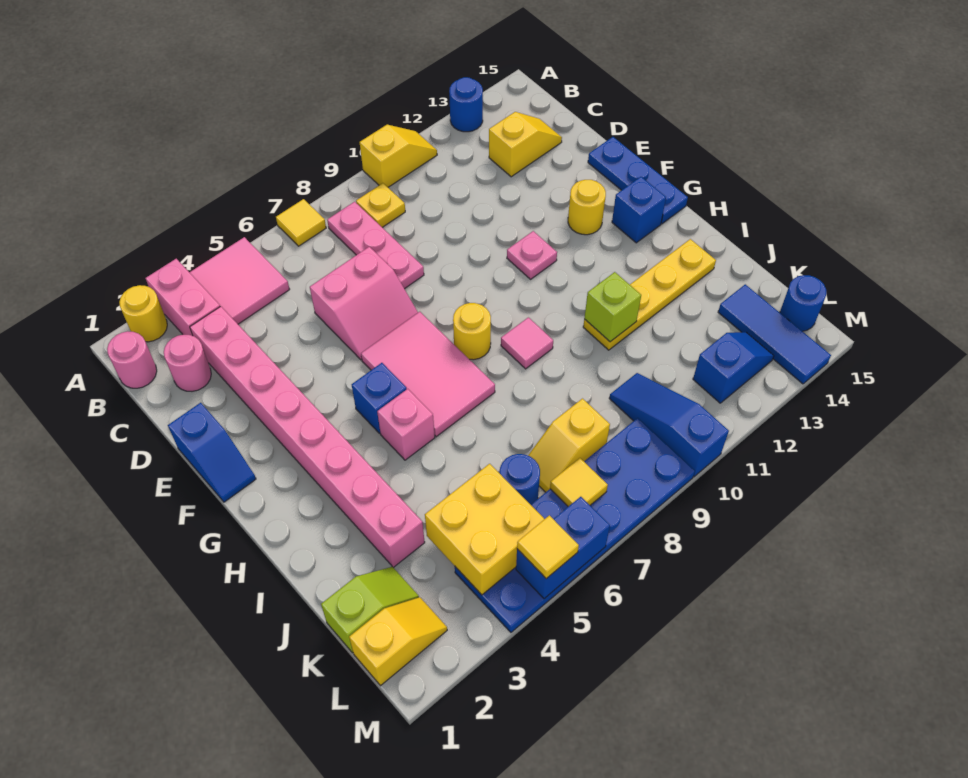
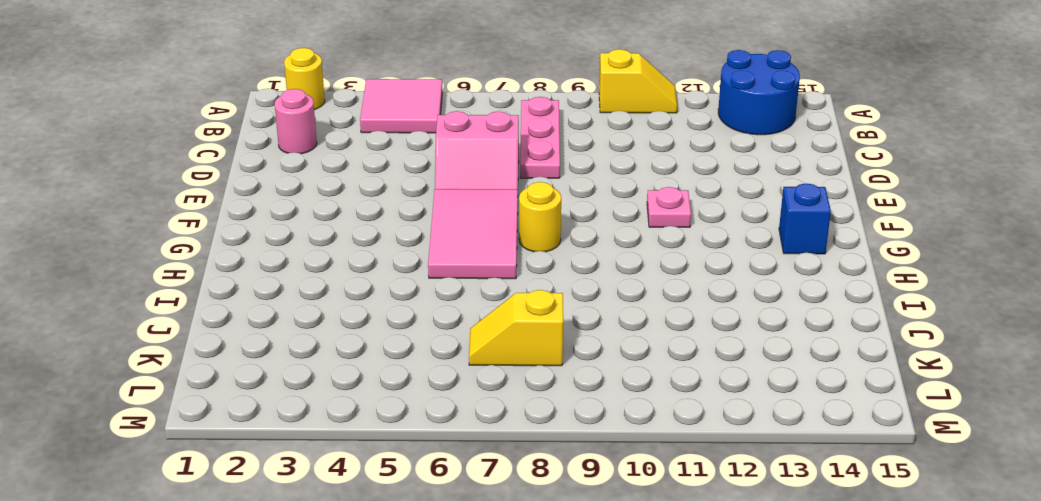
blue 2x2 round brick [718,50,800,135] -> blue 1x1 round brick [449,77,483,132]
none -> pink 1x2 brick [146,259,220,336]
none -> yellow 1x1 tile [276,199,326,246]
none -> pink 1x1 round brick [107,331,157,388]
none -> yellow 1x1 plate [356,183,405,227]

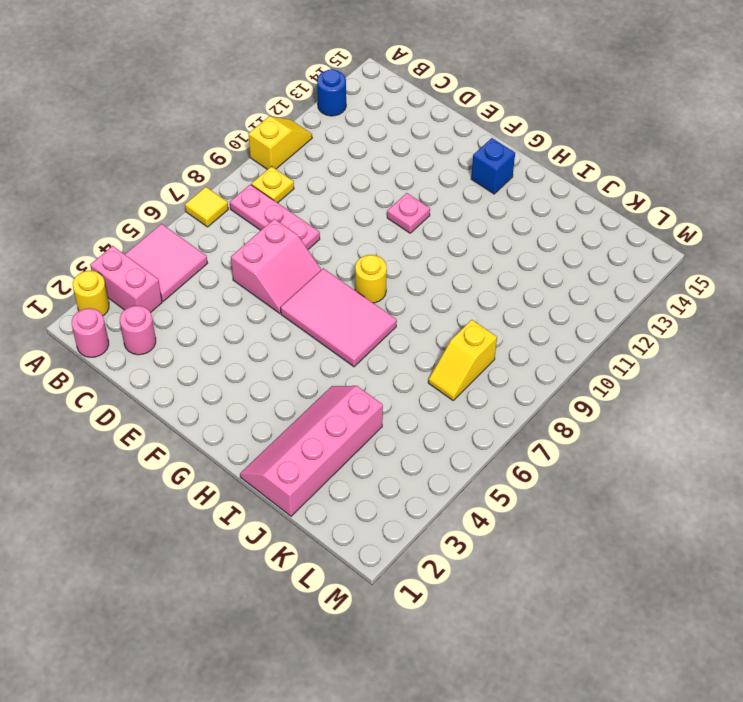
pink 2x4 slope [240,386,383,516] -> pink 1x8 brick [190,306,425,568]
none -> yellow 1x2 slope [489,112,562,177]
none -> blue 1x2 slope [168,403,256,502]
none -> blue 1x3 plate [588,137,688,224]
none -> yellow 1x1 round brick [568,180,606,235]

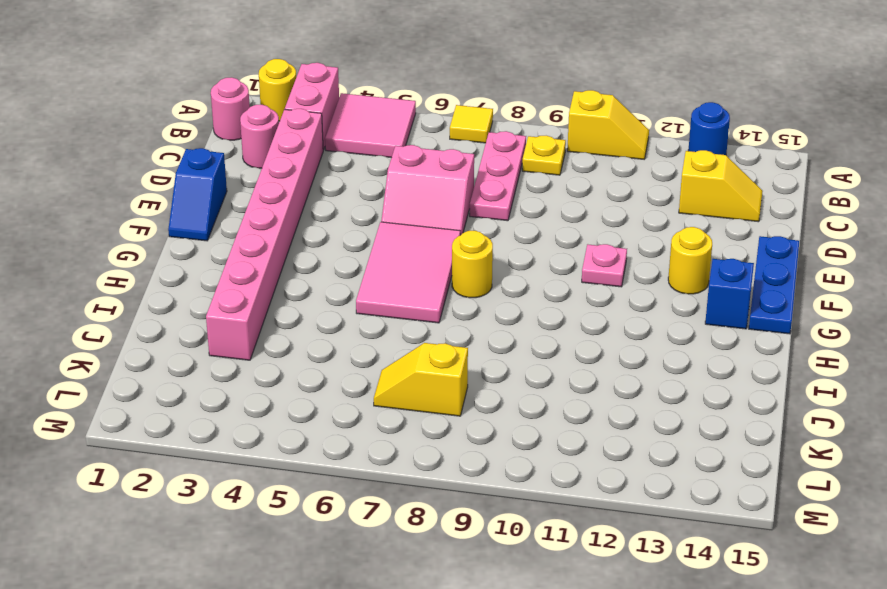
none -> blue 1x1 brick [352,363,407,433]
none -> pink 1x1 brick [377,389,435,460]
none -> pink 1x1 tile [501,317,553,369]
none -> yellow 1x4 plate [583,239,716,350]

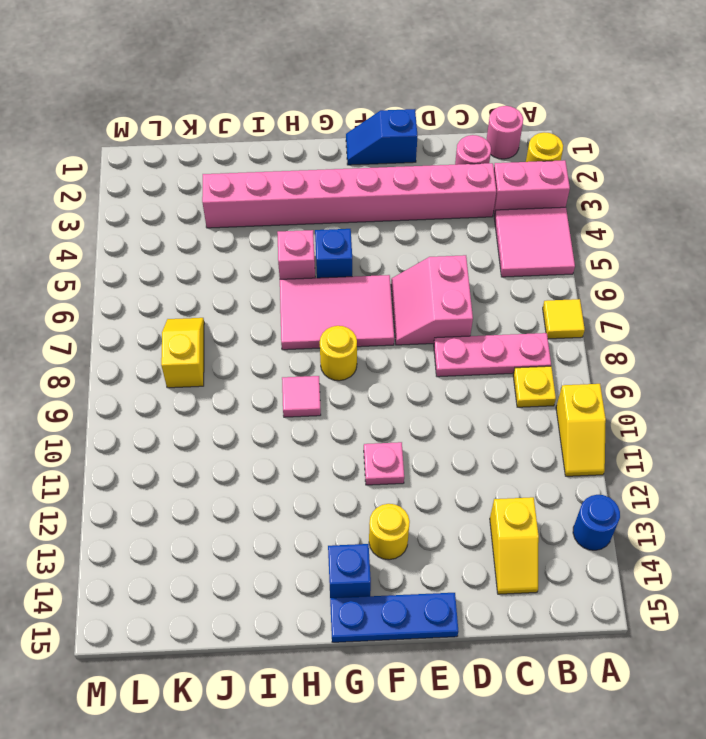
none -> yellow 1x4 plate [583,239,716,350]
none -> lime 1x2 slope [321,567,419,653]
none -> blue 1x1 round brick [500,454,540,505]
none -> blue 1x3 slope [609,373,729,477]

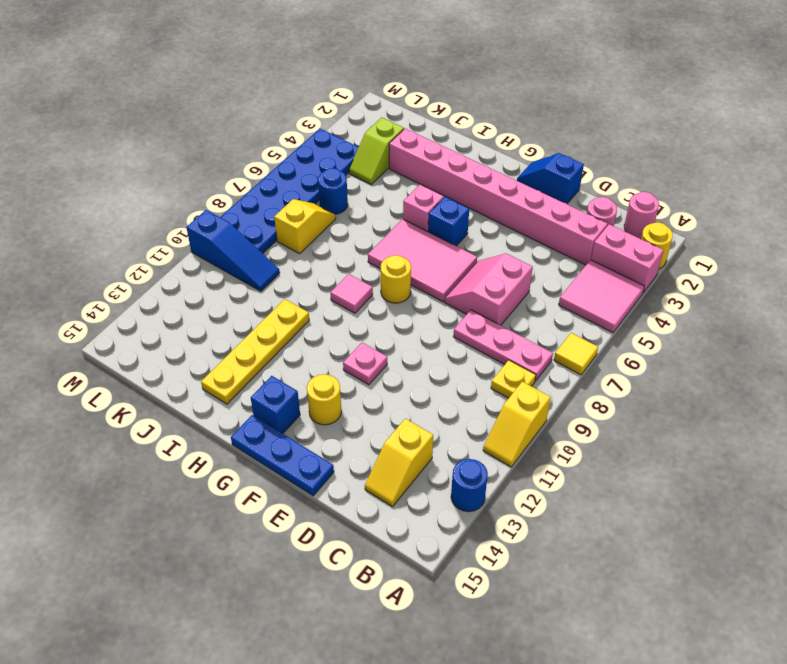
lime 1x2 slope [349,117,404,184] -> lime 1x2 slope moved to [321,567,419,653]
none -> blue 1x3 tile [718,284,831,384]
none -> yellow 1x2 slope [349,597,447,686]
none -> blue 1x2 slope [693,332,774,403]
none -> blue 1x1 round brick [780,275,827,331]

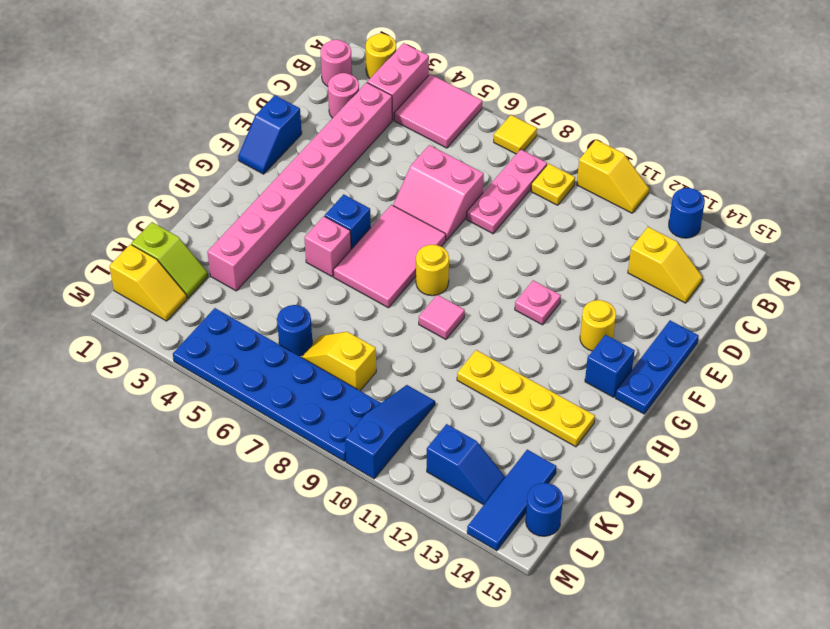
none -> lime 1x1 brick [584,272,641,342]
none -> yellow 2x2 brick [425,464,544,595]
none -> yellow 1x1 tile [550,458,608,507]
none -> blue 1x2 brick [516,497,610,599]

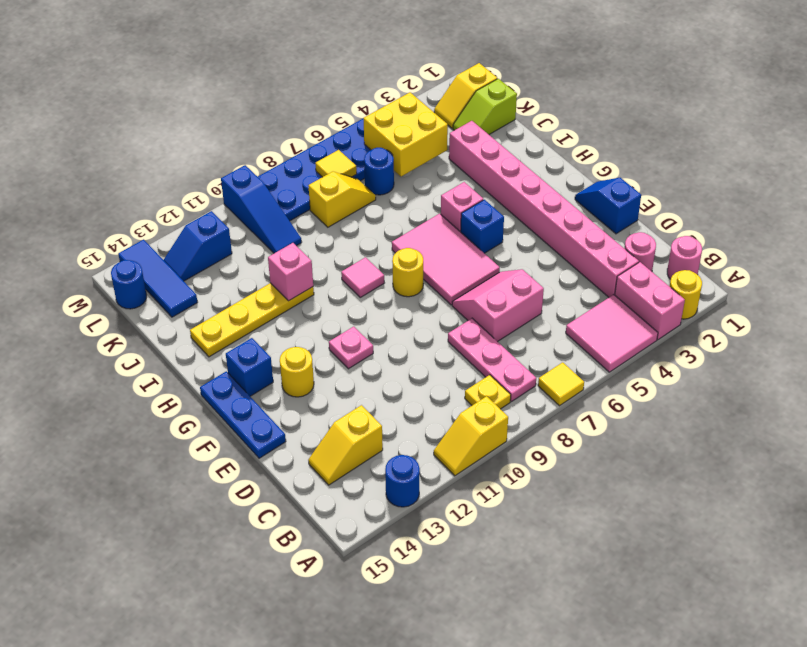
pink 1x1 brick [268,243,313,301] -> lime 1x1 brick [584,272,641,342]
none -> blue 1x2 brick [516,497,610,599]
none -> yellow 1x1 tile [517,515,579,579]

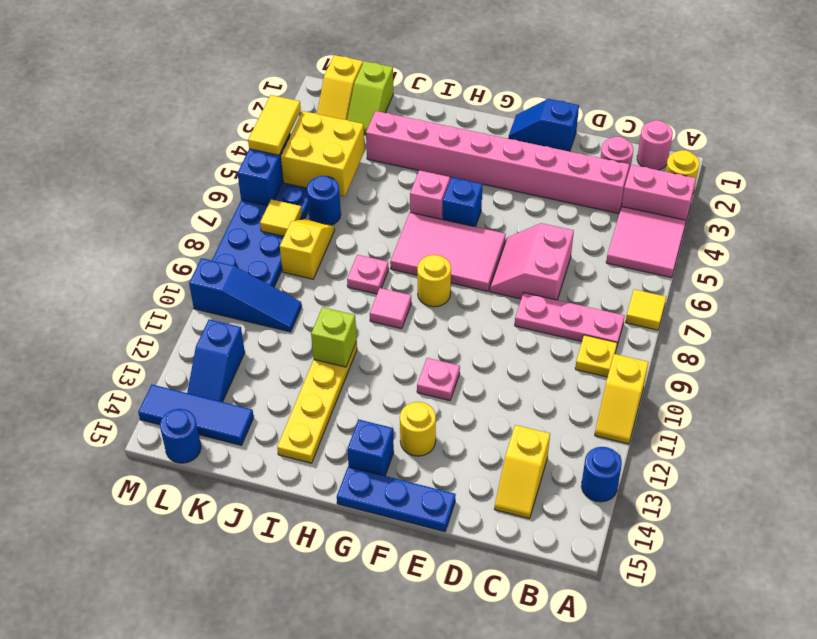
pink 1x1 plate [347,255,389,294] -> none
yellow 1x2 tile [248,95,301,155] -> yellow 1x1 tile [517,515,579,579]

